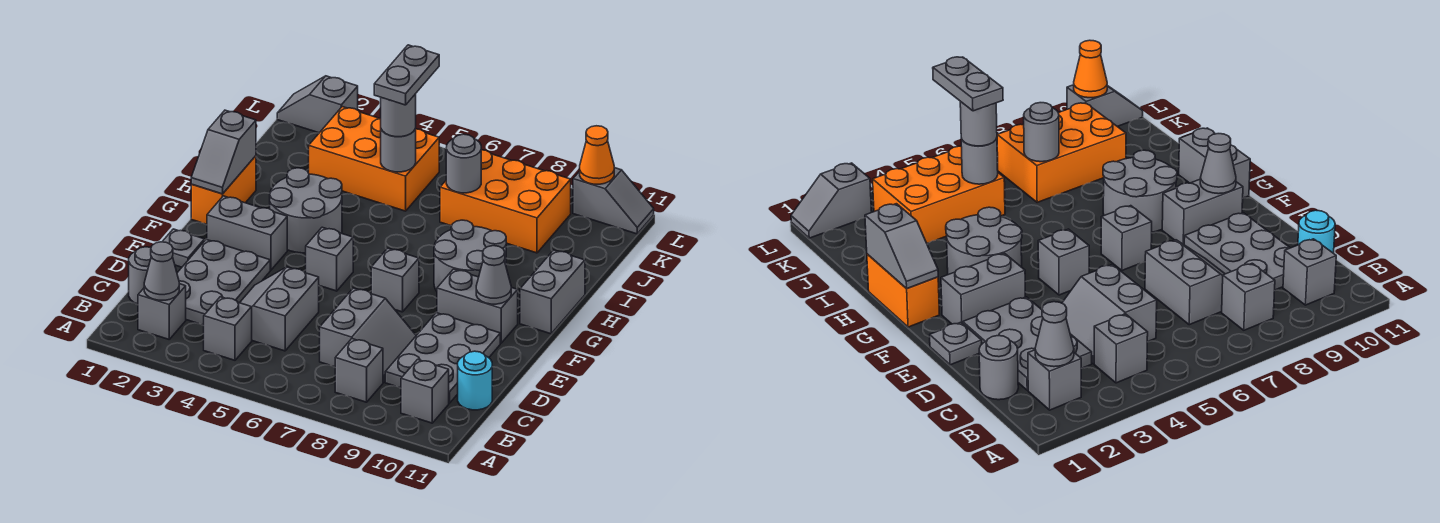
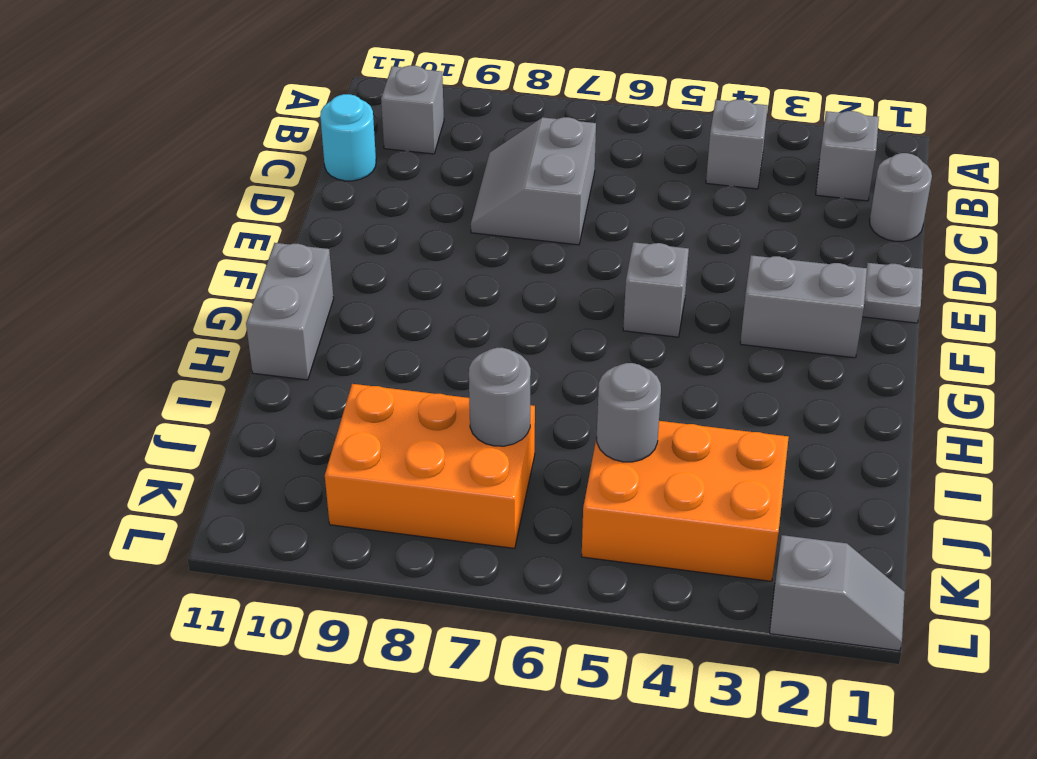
none -> grey 1x1 brick [335,339,383,402]
none -> grey 2x3 plate [177,240,270,325]
none -> grey 2x2 slope [240,267,319,351]
none -> grey 2x3 plate [385,313,500,403]

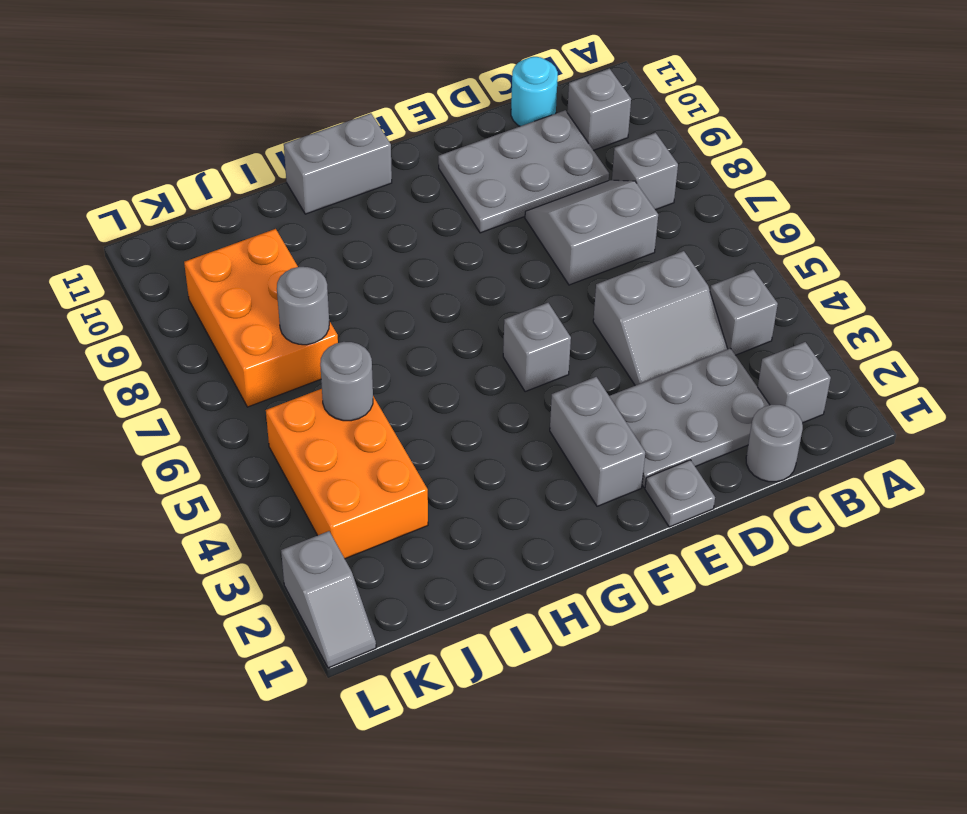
none -> grey 1x1 brick [371,248,419,312]
none -> grey 1x2 brick [437,269,518,343]
none -> orange 1x2 brick [191,156,256,224]
none -> grey 2x2 round brick [270,168,342,253]

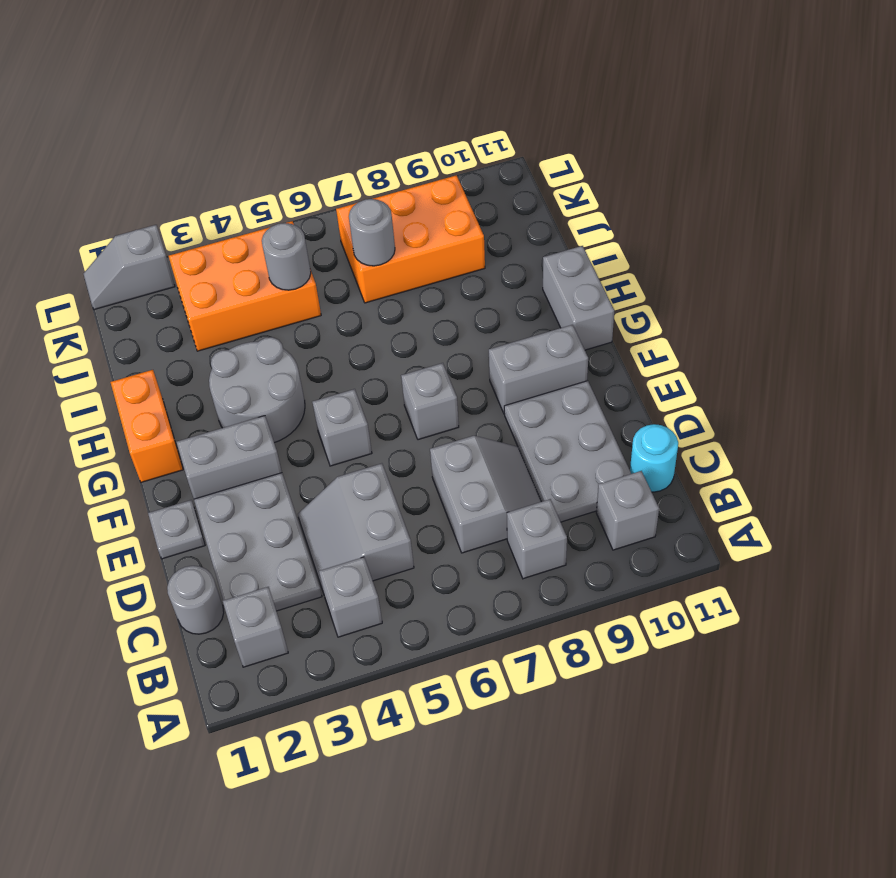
none -> grey 2x2 round brick [434,220,506,291]
none -> grey 1x2 slope [573,168,654,234]
none -> grey 1x1 cone [144,242,179,300]
none -> grey 1x1 cone [476,246,511,304]

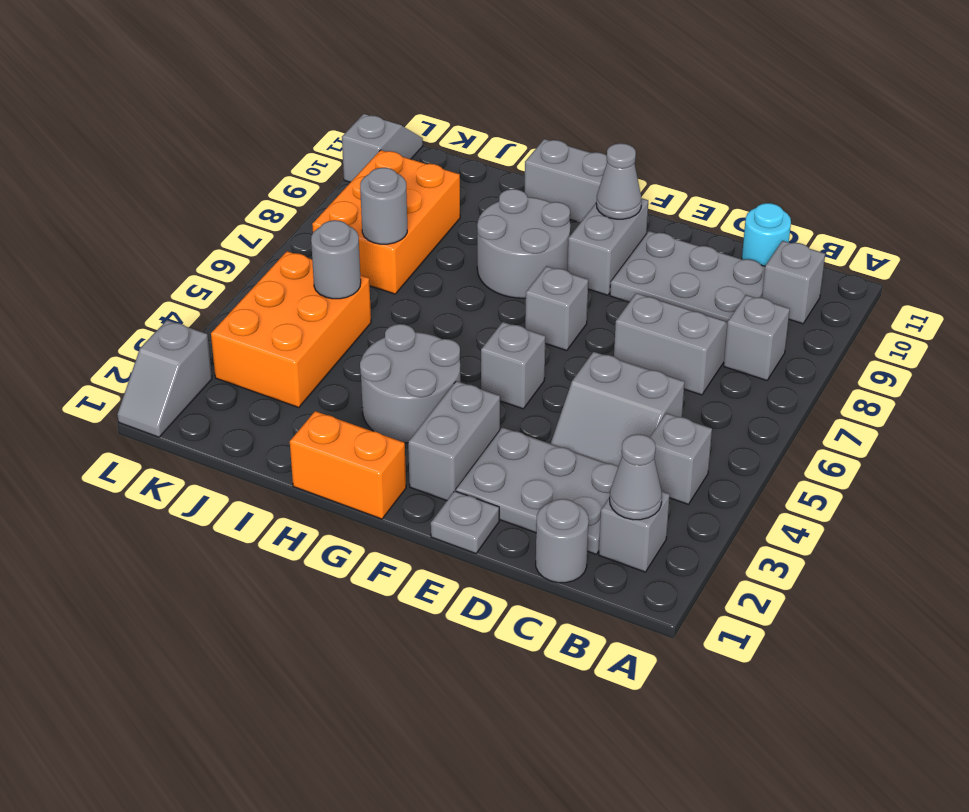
none -> grey 1x2 slope [191,110,256,194]
none -> orange 1x1 cone [580,126,614,184]
none -> grey 1x1 round brick [381,94,416,137]
none -> grey 1x2 plate [374,45,439,105]

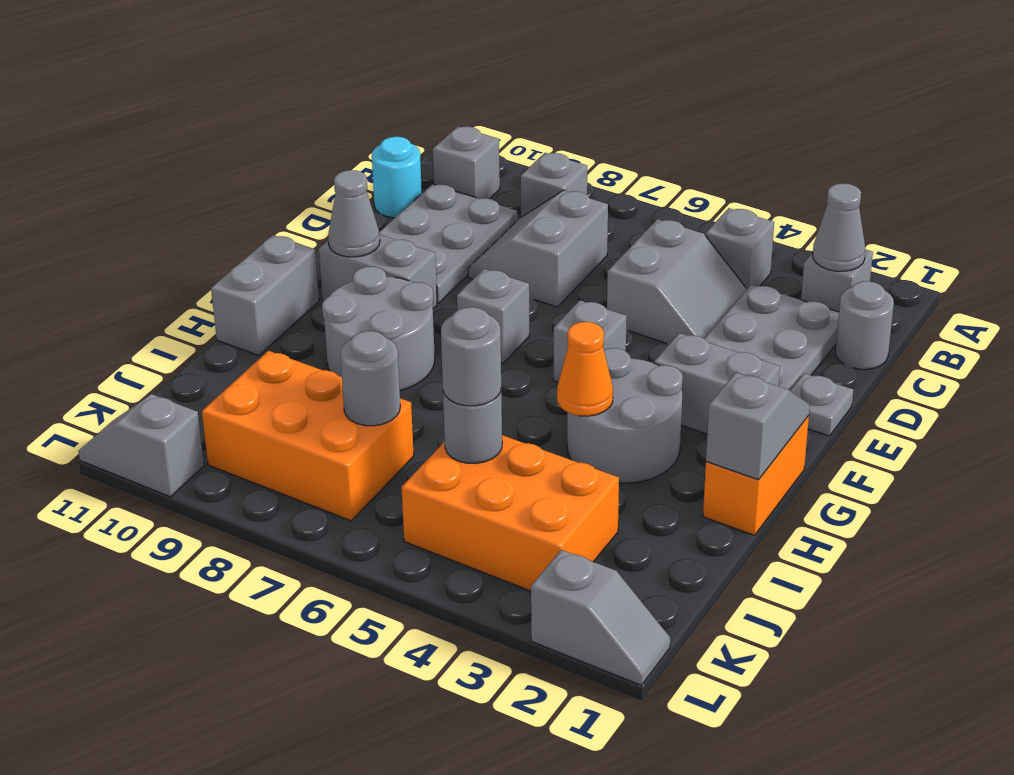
orange 1x1 cone [557,322,613,416] -> orange 1x1 cone moved to [580,126,614,184]
none -> grey 1x2 plate [374,45,439,105]

